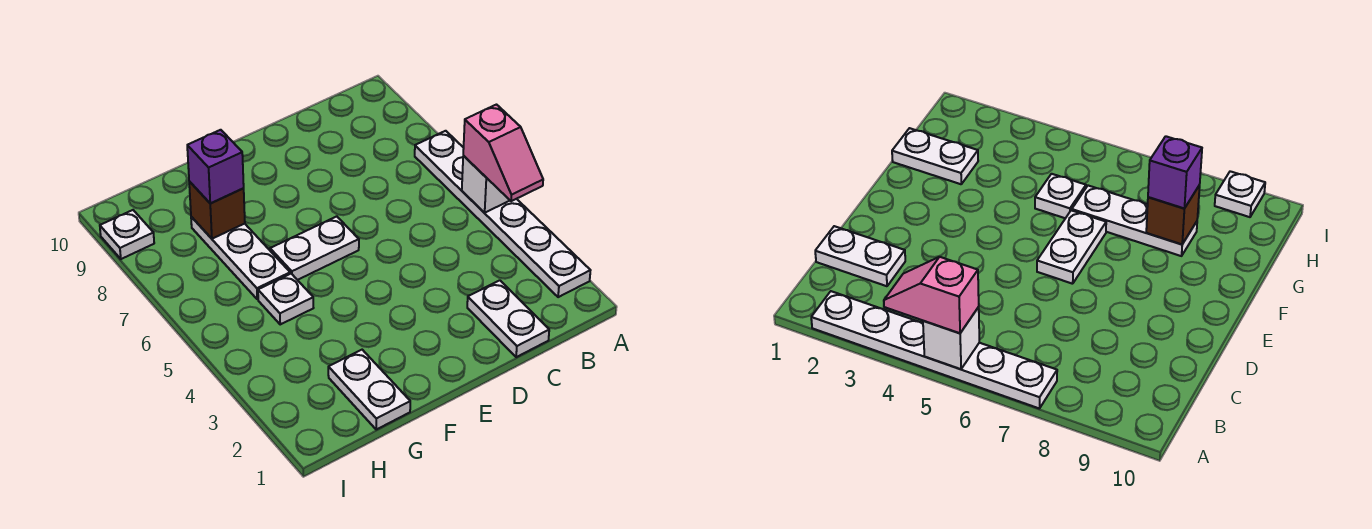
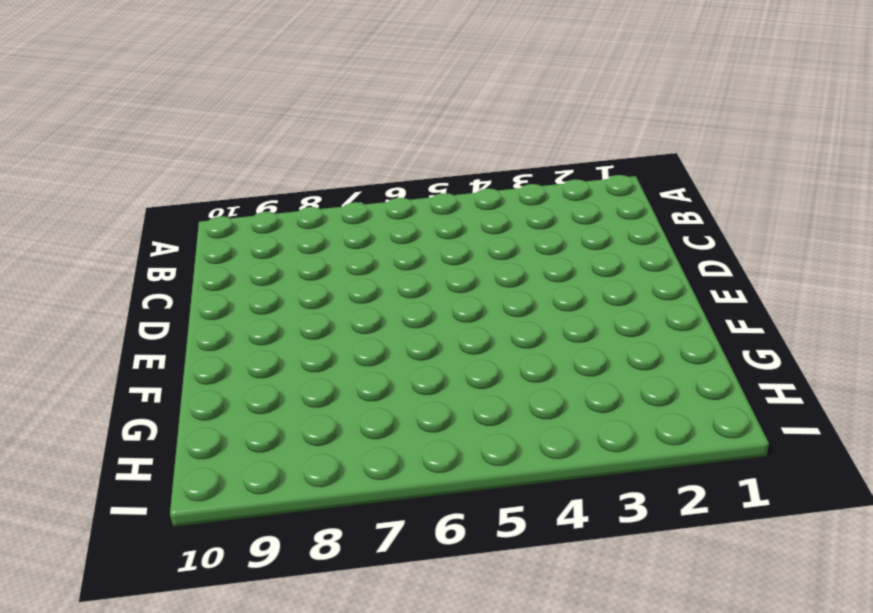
none -> white 1x6 plate [415,131,591,297]
none -> white 1x2 plate [467,280,549,357]

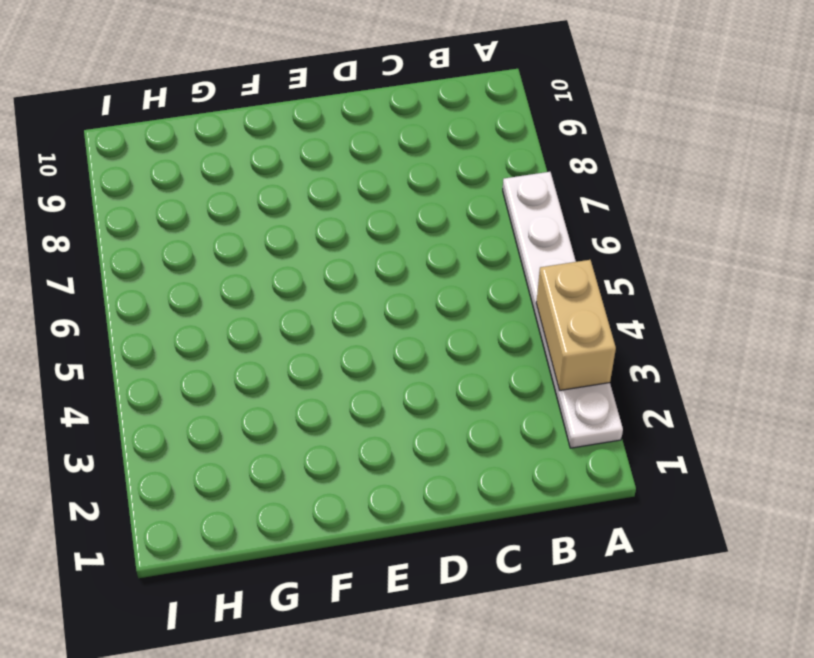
tan 1x2 brick [536,260,616,391] -> none
none -> white 1x2 plate [467,280,549,357]
none -> white 1x2 plate [270,216,359,280]

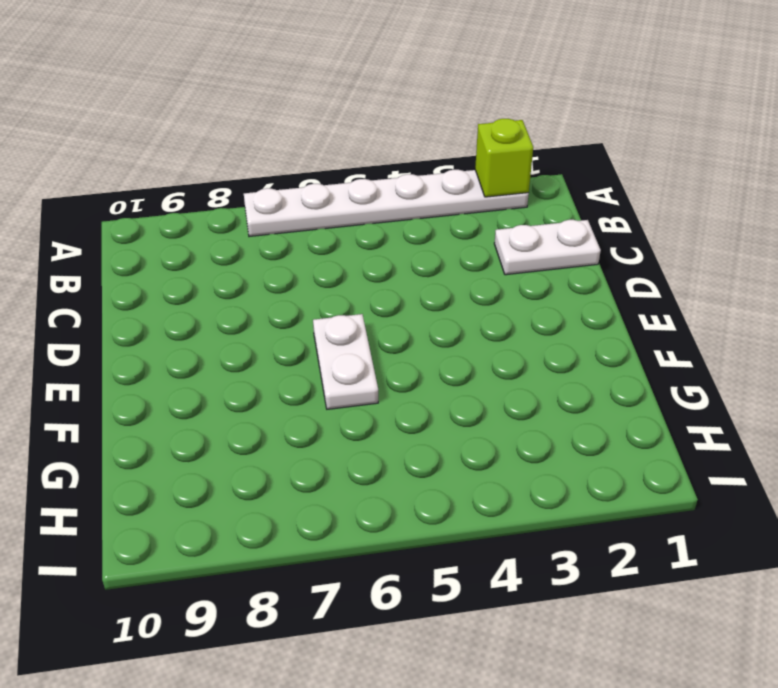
lime 1x1 brick [475,119,533,197] -> none
none -> white 1x2 plate [328,350,410,429]
none -> white 1x1 plate [258,274,313,324]

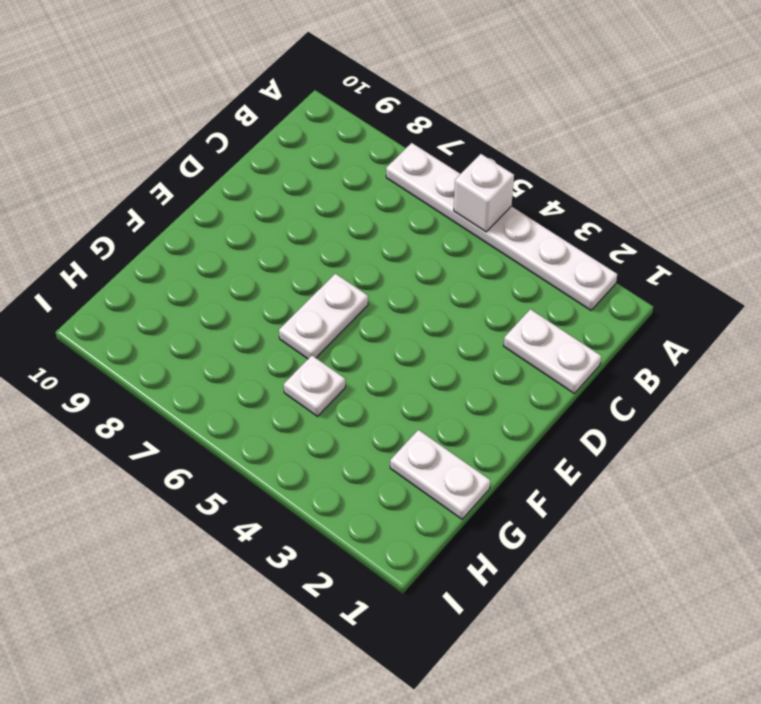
none -> white 1x3 plate [191,217,290,299]
none -> white 1x1 plate [100,210,154,259]

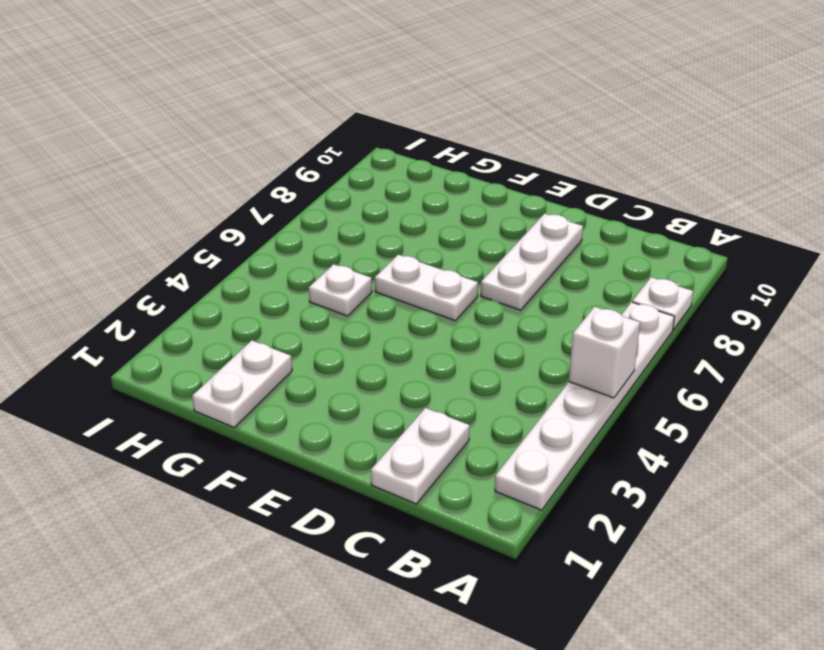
white 1x1 plate [632,277,693,330] -> white 1x1 plate moved to [100,210,154,259]
white 1x3 plate [481,214,583,310] -> white 1x3 plate moved to [191,217,290,299]
none -> brown 1x1 brick [189,182,245,239]
none -> pink 1x2 slope [463,105,543,201]

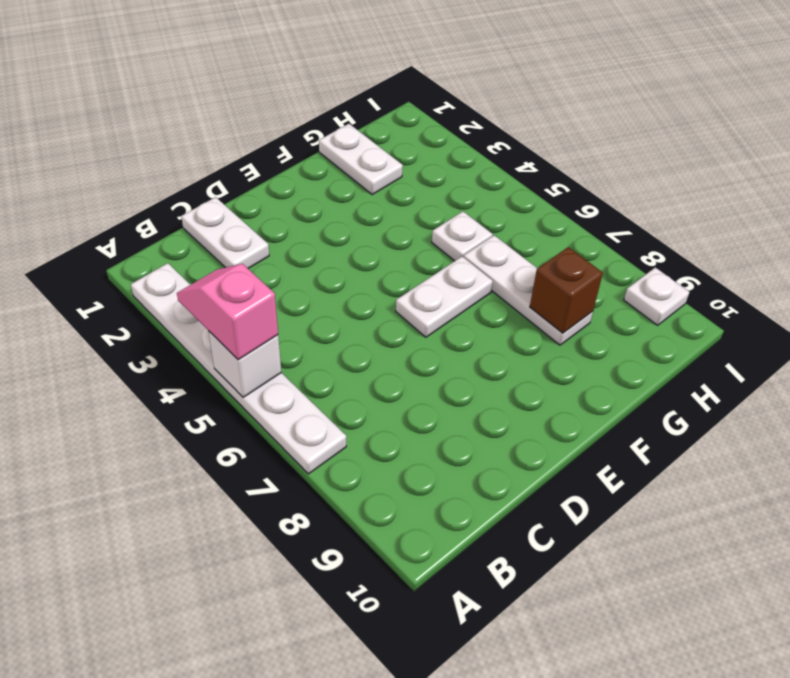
none -> purple 1x1 brick [187,130,244,203]

